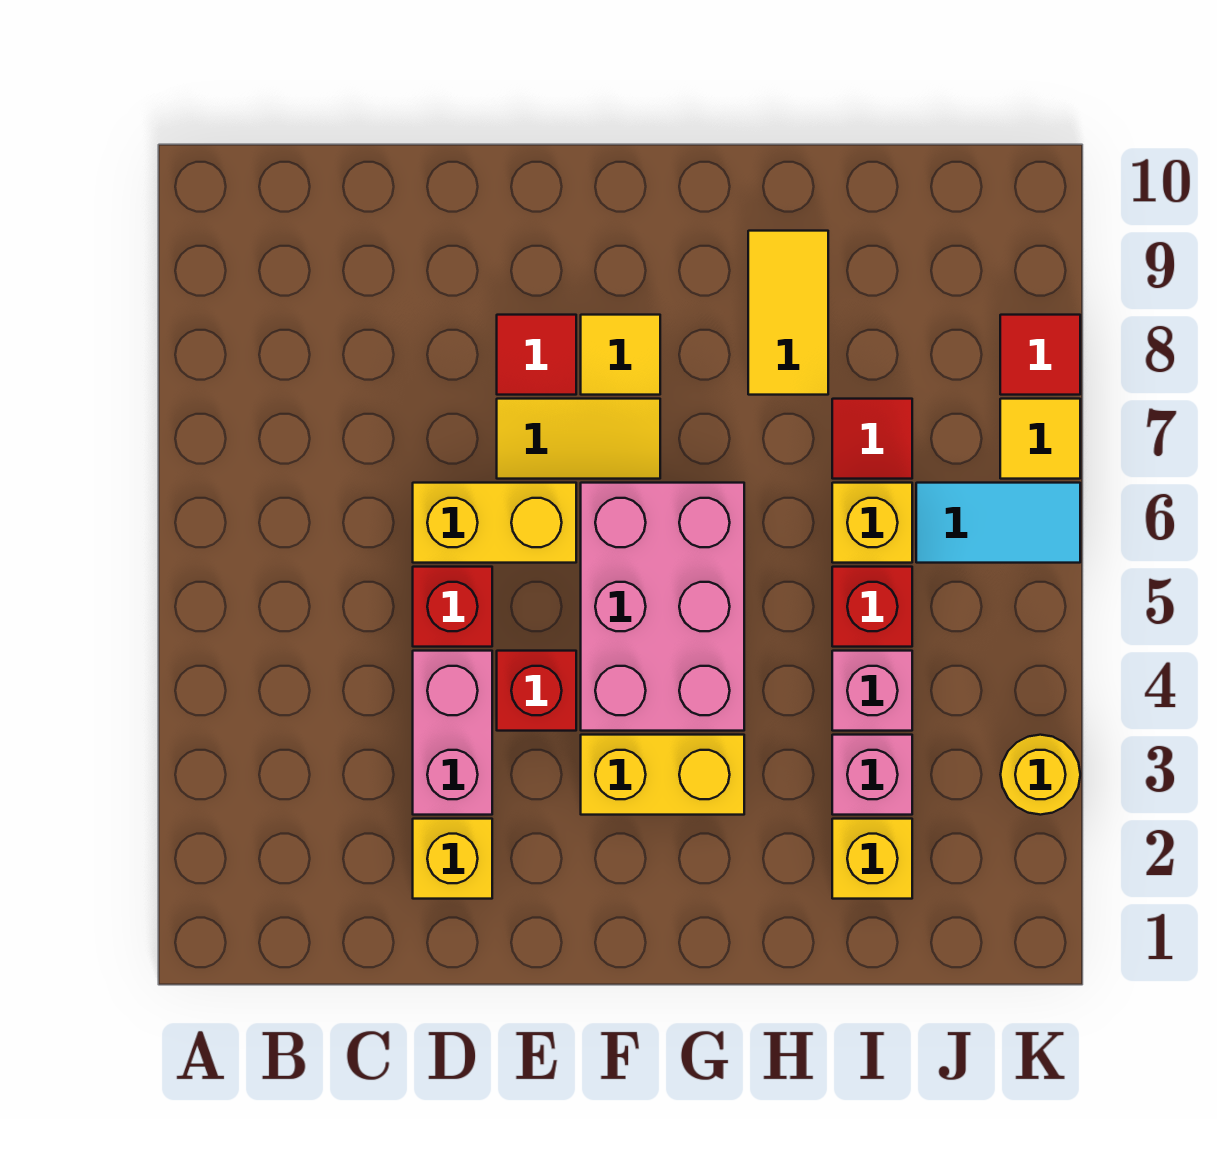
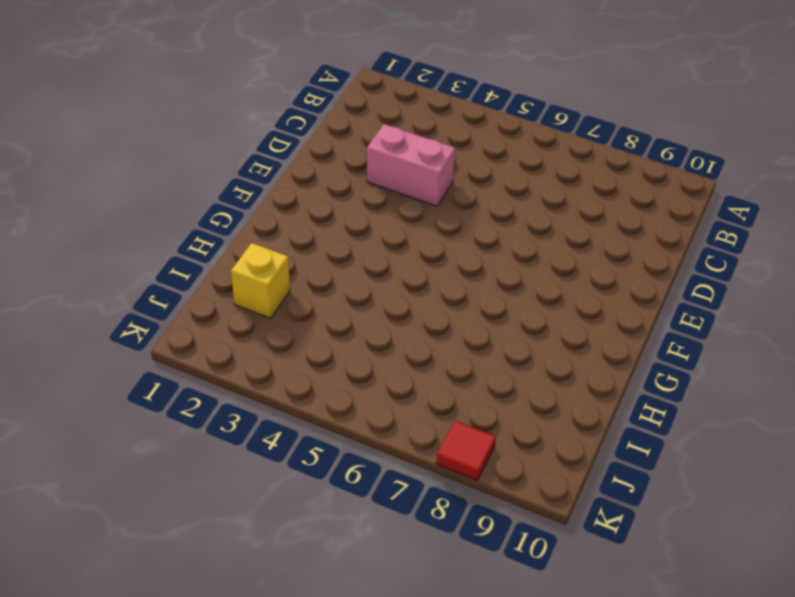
none -> yellow 1x1 brick [413,819,492,899]
none -> red 1x1 brick [413,567,492,647]
none -> yellow 1x2 brick [413,483,576,563]

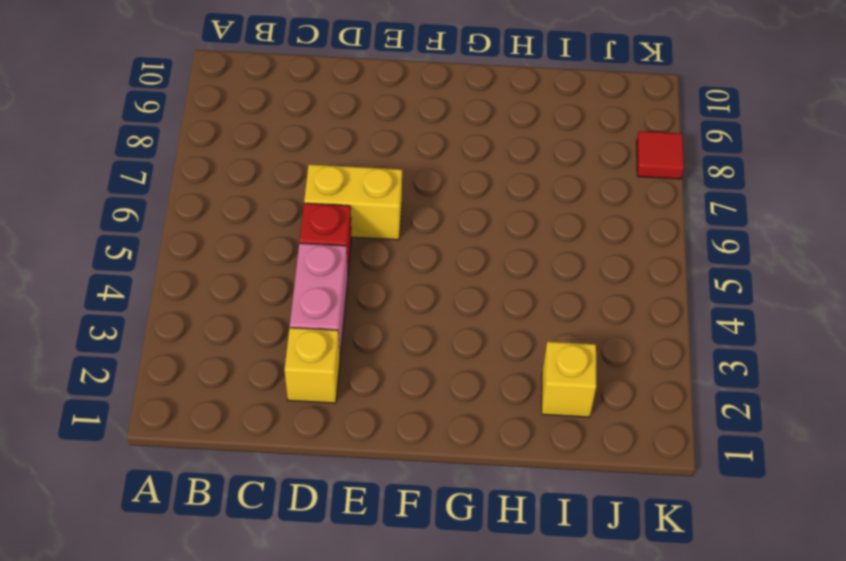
none -> red 1x1 brick [497,651,576,731]
none -> yellow 1x2 tile [497,399,660,479]
none -> red 1x1 tile [497,315,576,395]

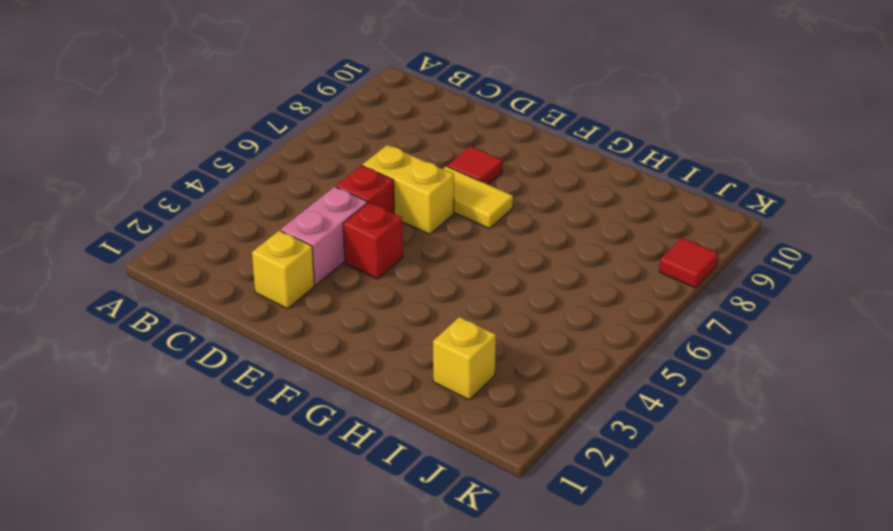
none -> yellow 1x2 brick [581,735,744,815]
none -> pink 2x3 brick [581,483,744,731]
none -> yellow 1x1 tile [581,315,660,395]

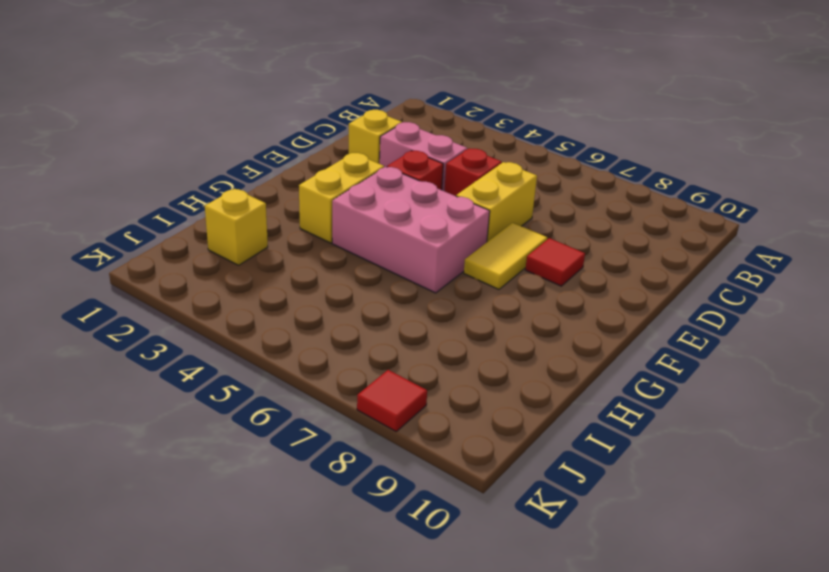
none -> yellow 1x1 tile [581,315,660,395]
none -> yellow 1x2 tile [748,231,828,395]
none -> pink 1x1 brick [832,735,912,815]

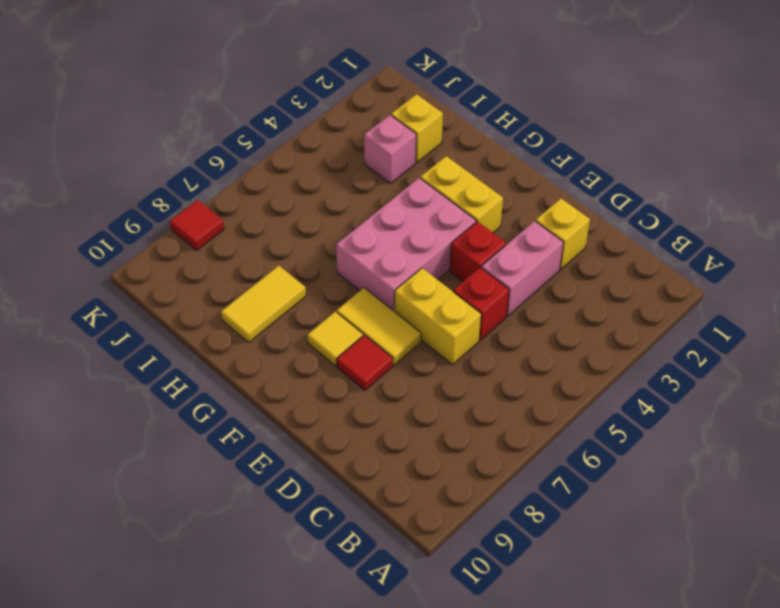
none -> pink 1x1 brick [832,651,912,731]
none -> red 1x1 brick [832,567,912,647]
none -> yellow 1x1 brick [832,483,912,563]

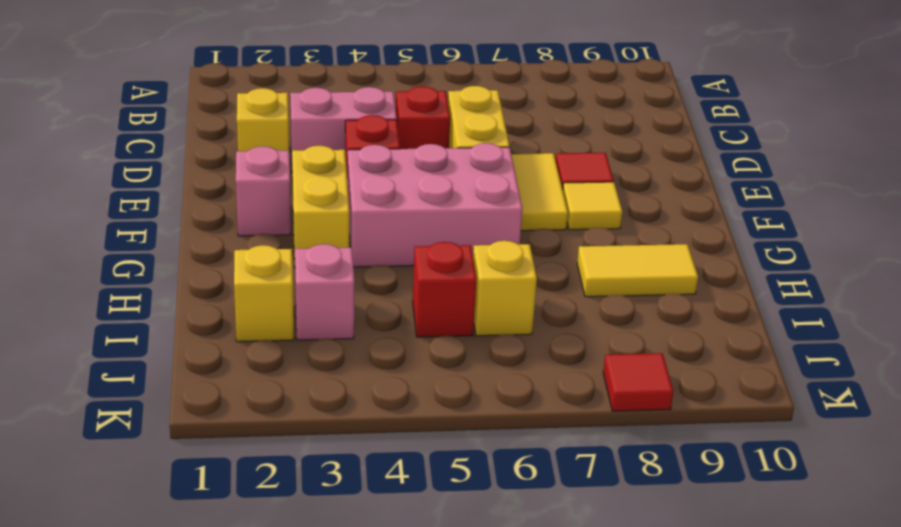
pink 1x1 brick [236,146,291,236] -> pink 1x1 brick moved to [832,651,912,731]
none -> red 1x1 tile [832,399,912,479]
none -> cyan 1x2 tile [916,483,1080,563]
none -> yellow 1x1 round brick [1000,735,1080,815]

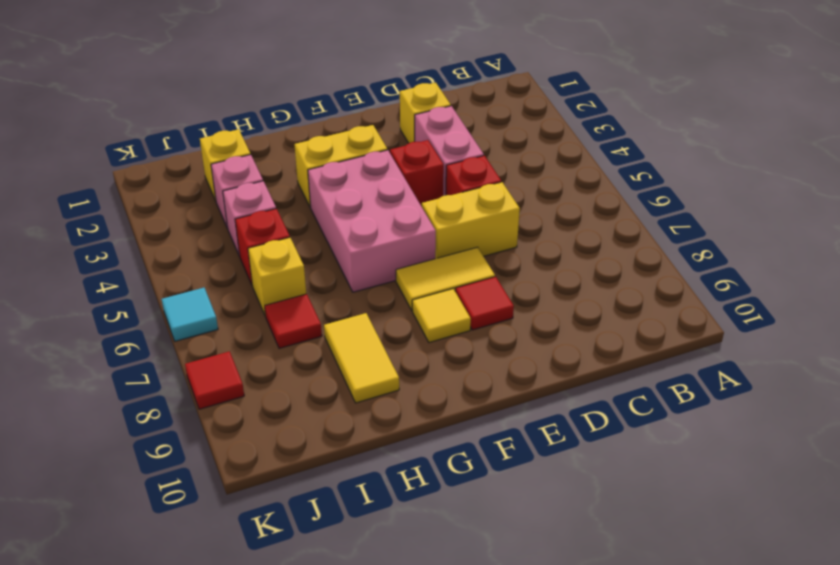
cyan 1x1 tile [162,288,218,341] -> cyan 1x2 tile [916,483,1080,563]
none -> yellow 1x1 round brick [1000,735,1080,815]
none -> yellow 1x1 tile [1000,399,1080,479]

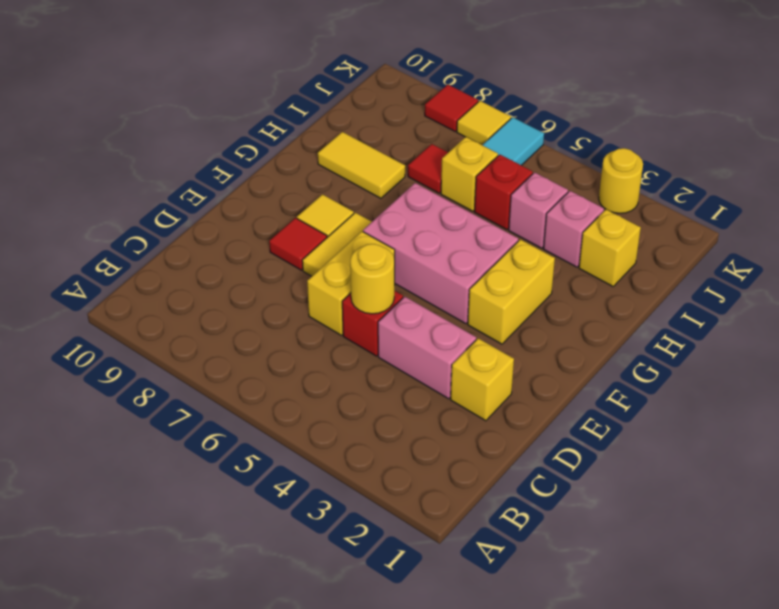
yellow 1x1 round brick [350,244,394,314] -> none
none -> red 1x1 brick [497,651,576,731]

